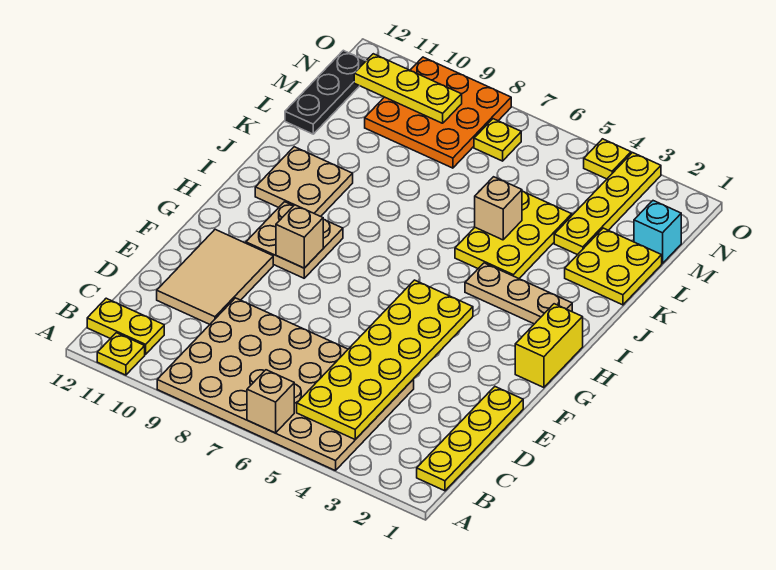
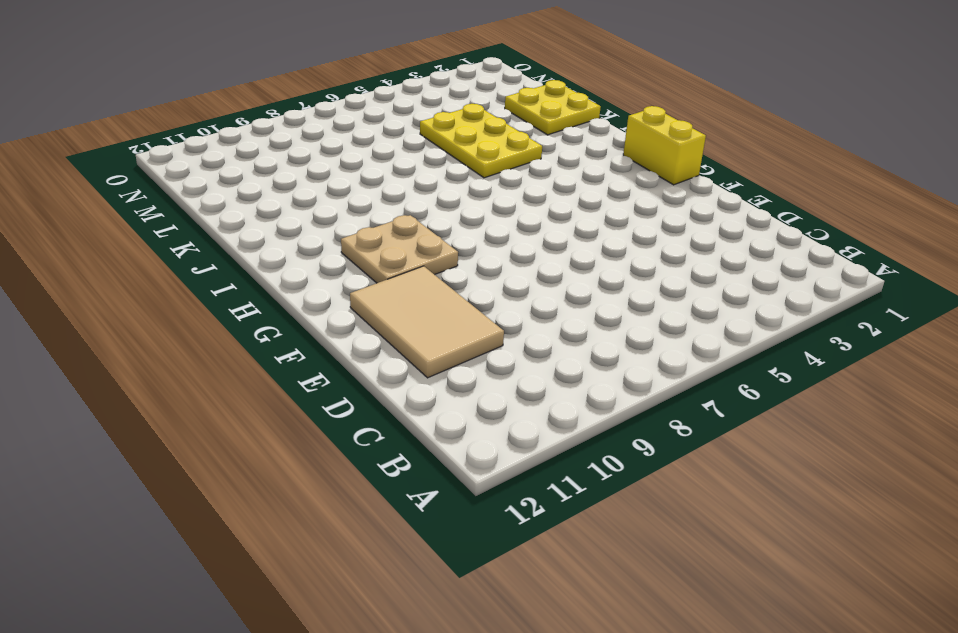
none -> tan 4x6 plate [157,298,414,471]
none -> yellow 1x1 plate [97,333,145,375]
none -> yellow 1x4 plate [417,387,523,491]

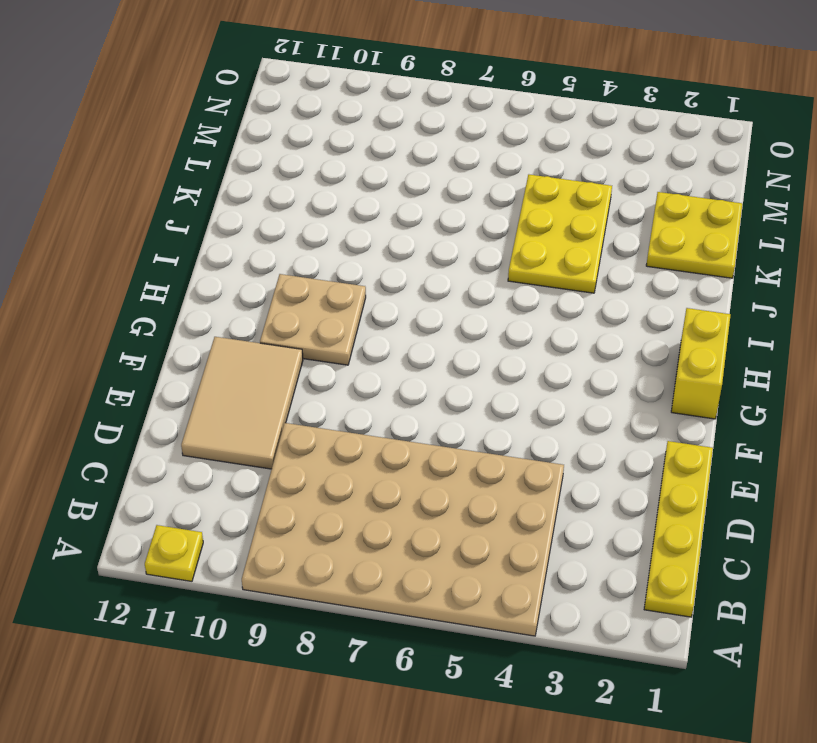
none -> yellow 1x2 plate [87,298,164,354]
none -> tan 1x3 plate [465,263,572,324]
none -> tan 2x2 plate [255,147,353,216]

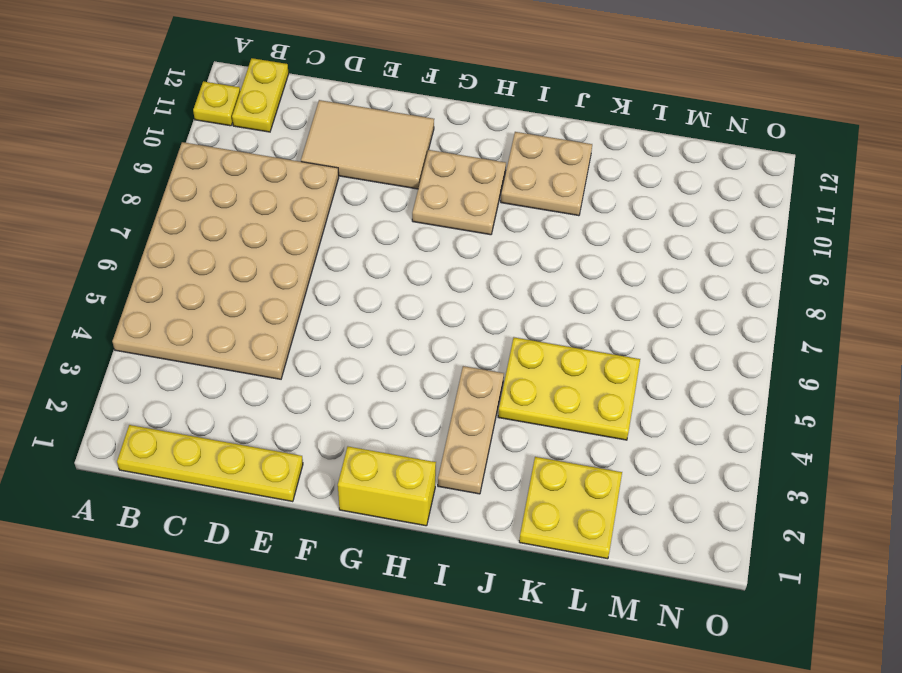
none -> yellow 1x4 plate [554,153,661,255]
none -> black 1x3 plate [285,50,366,134]
none -> cyan 1x1 brick [634,201,681,264]

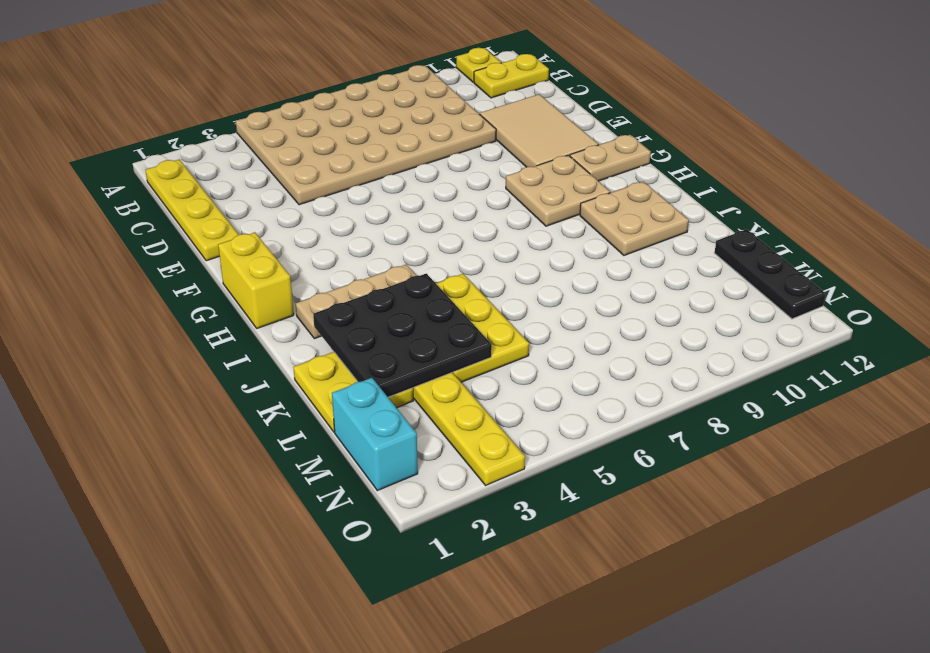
tan 1x2 plate [570,135,651,181] -> none
black 3x3 plate [313,273,492,397] -> none
cyan 1x2 brick [332,378,418,491] -> cyan 1x1 brick [634,201,681,264]
none -> orange 3x3 plate [365,57,511,168]
none -> yellow 1x1 plate [474,119,521,161]
none -> yellow 1x1 plate [584,139,631,179]

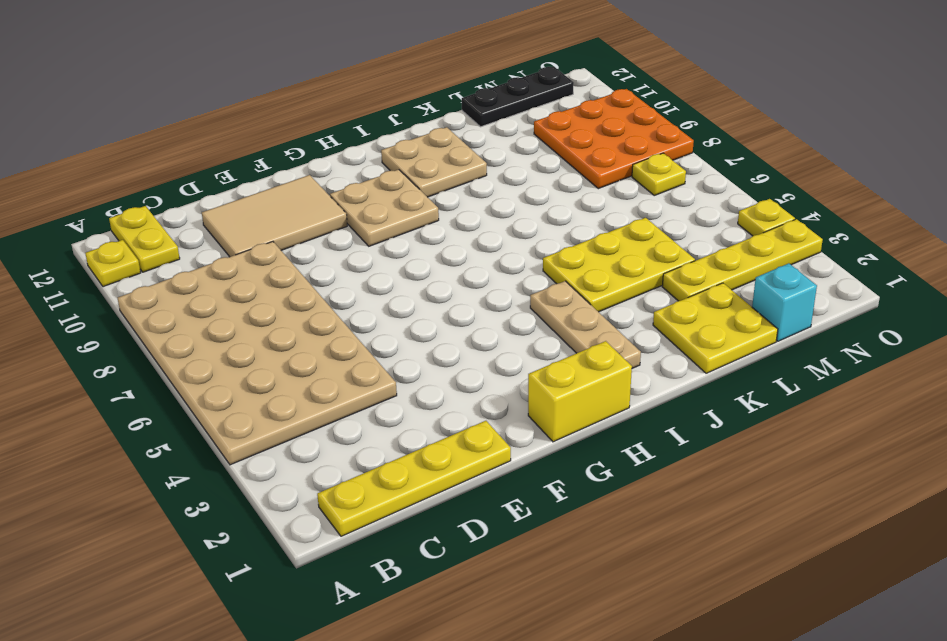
none -> tan 1x1 brick [247,370,294,433]
none -> yellow 2x6 plate [297,280,473,439]
none -> tan 1x1 brick [276,205,323,268]

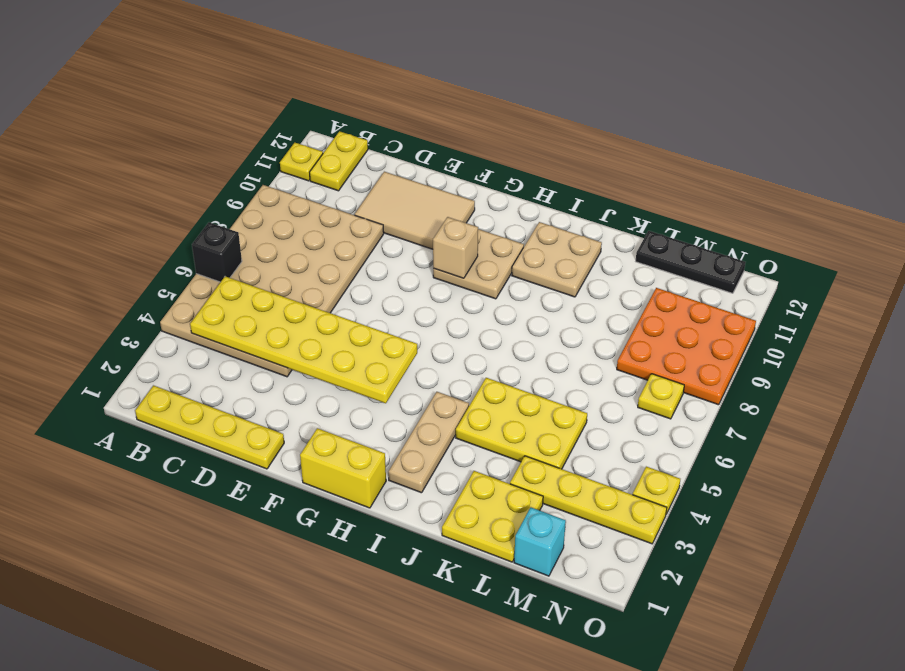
black 1x1 brick [192,222,242,282] -> tan 1x1 brick [247,370,294,433]
none -> tan 1x1 brick [475,177,522,240]
none -> yellow 1x3 plate [354,54,462,123]

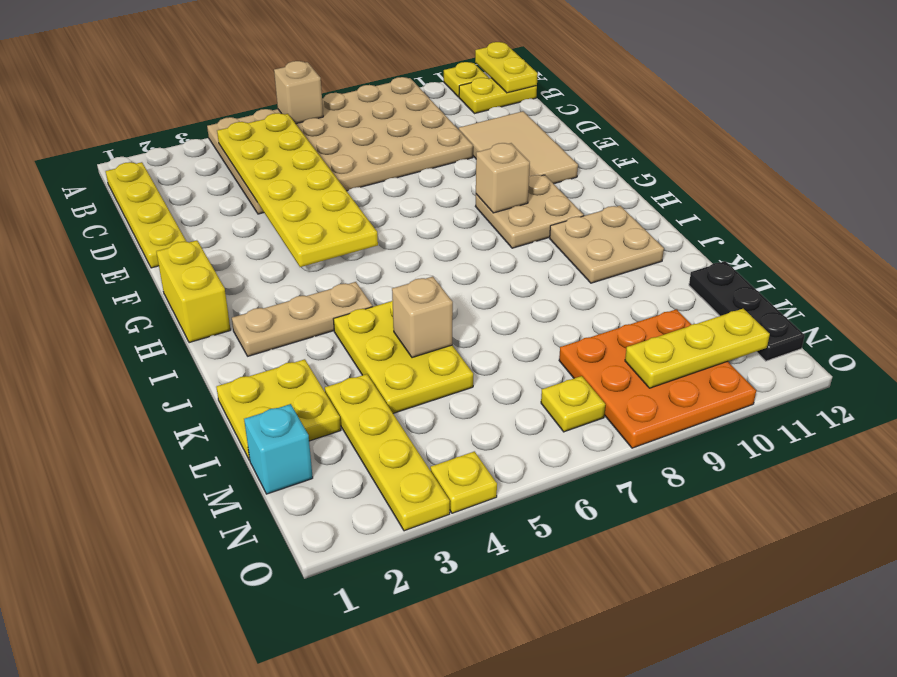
yellow 1x2 plate [475,42,538,93] -> none

